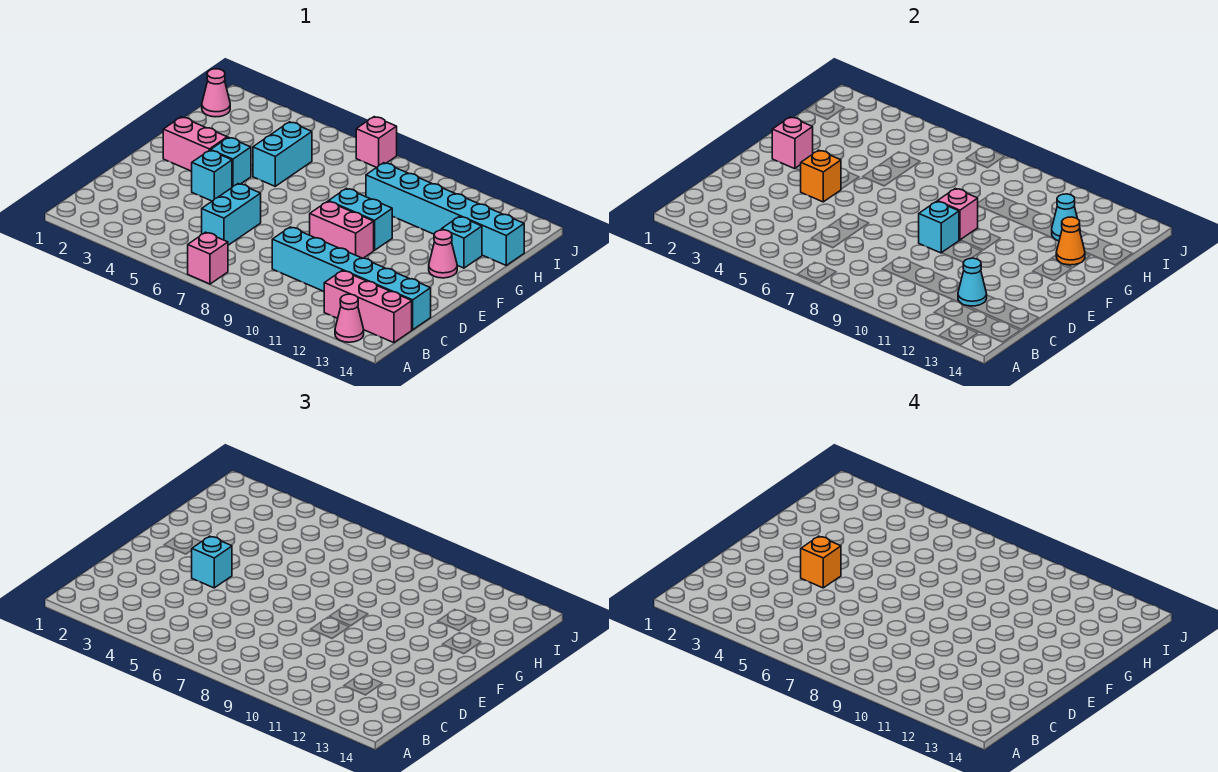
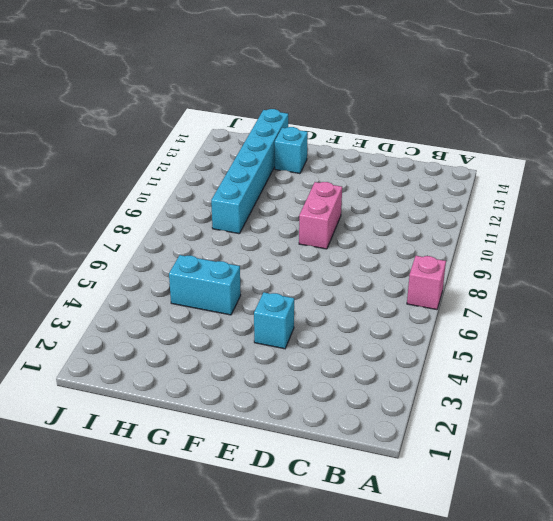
none -> pink 1x1 cone [335,294,364,342]
none -> pink 1x3 brick [324,271,412,343]
none -> cyan 1x2 brick [202,184,261,245]

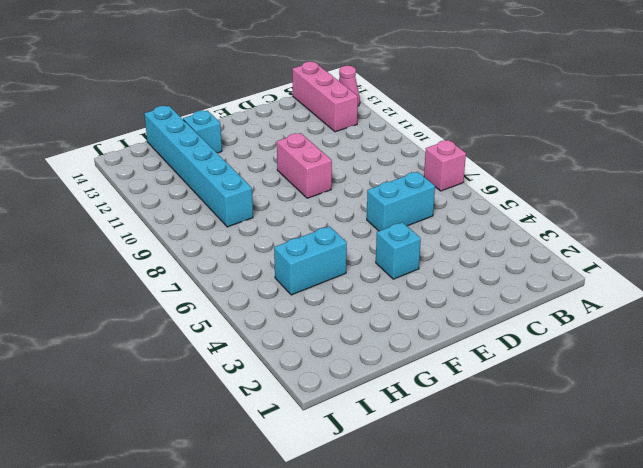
none -> cyan 1x6 brick [272,227,431,330]
none -> pink 1x2 brick [163,117,227,171]
none -> cyan 1x1 brick [211,137,251,187]

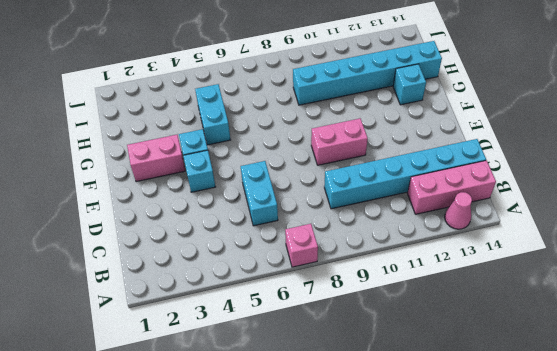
none -> cyan 1x2 brick [329,188,392,250]
none -> pink 1x1 cone [429,230,457,278]
none -> pink 1x1 cone [202,69,230,117]

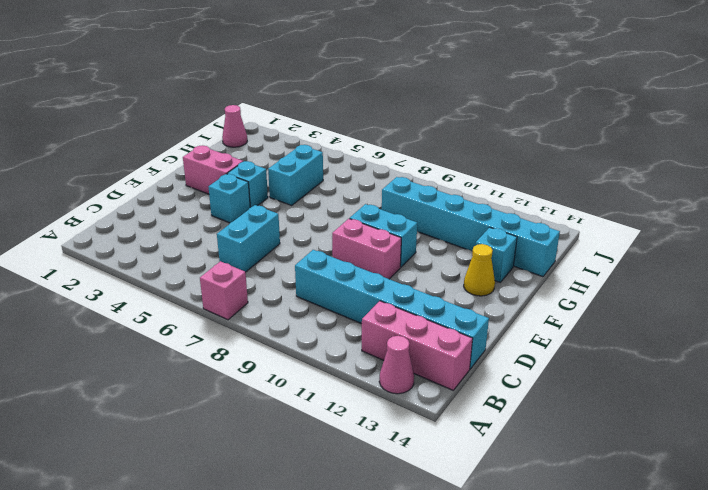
yellow 1x1 cone [464,244,495,296] -> pink 1x1 cone [429,230,457,278]
none -> pink 1x1 brick [356,117,397,167]
none -> cyan 1x1 cone [958,258,987,306]
none -> orange 1x1 brick [801,150,841,202]

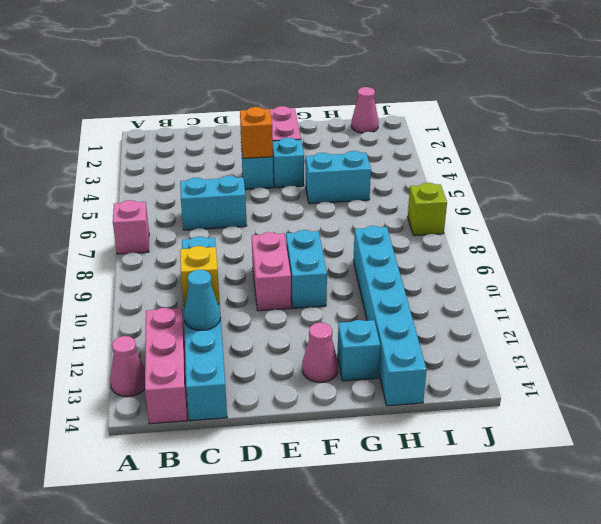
yellow 1x1 brick [180,246,220,306] -> none
lime 1x1 brick [408,183,447,236] -> pink 1x1 brick [356,117,397,167]
none -> cyan 1x1 brick [919,201,959,253]
none -> pink 1x1 brick [772,117,813,169]
none -> pink 1x1 brick [938,188,978,240]

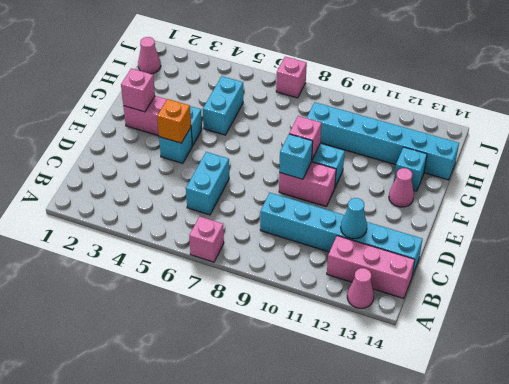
none -> orange 1x1 cone [1056,217,1085,265]
none -> cyan 1x1 cone [1052,194,1080,241]
none -> cyan 1x1 brick [191,536,232,588]

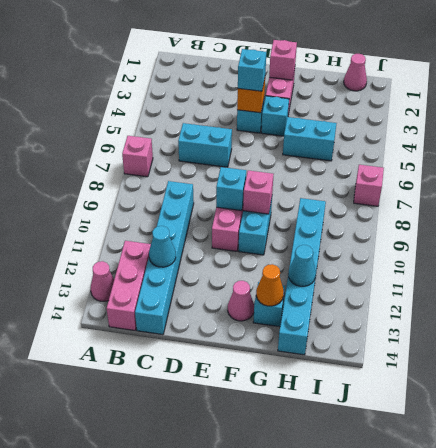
none -> orange 1x1 brick [801,536,841,588]

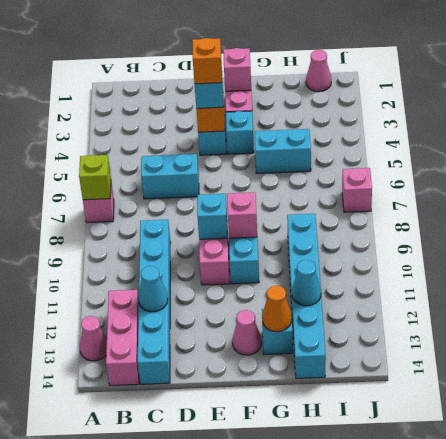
lime 1x1 brick [79,155,111,200] -> none

